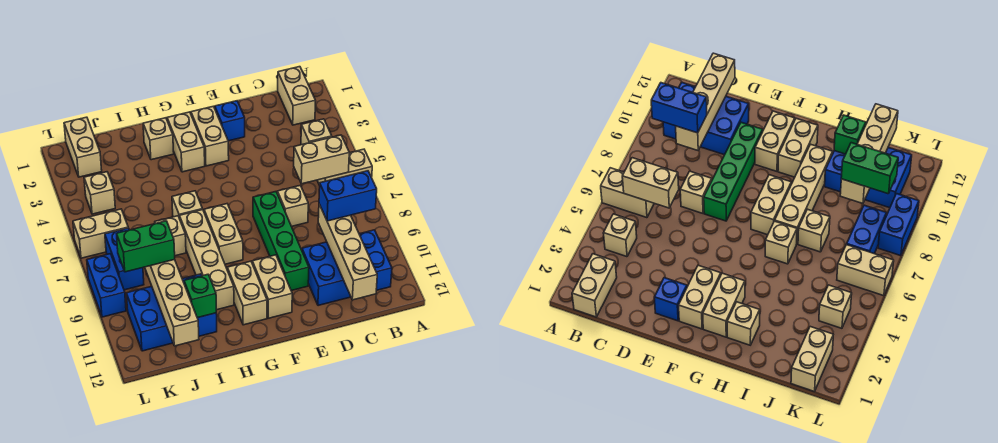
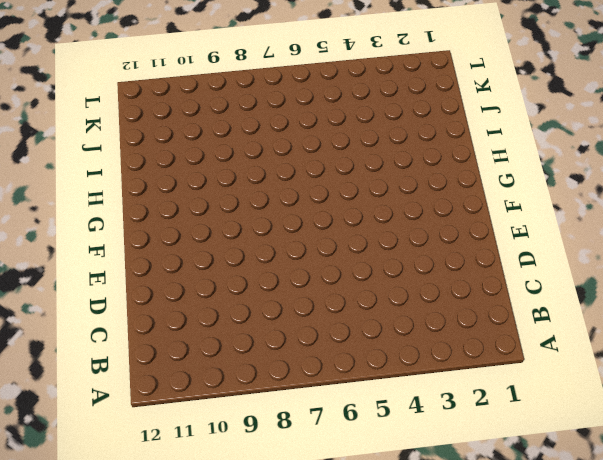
none -> tan 1x2 brick [317,149,372,185]
none -> tan 1x2 brick [278,67,316,125]
none -> tan 1x1 brick [301,119,332,145]

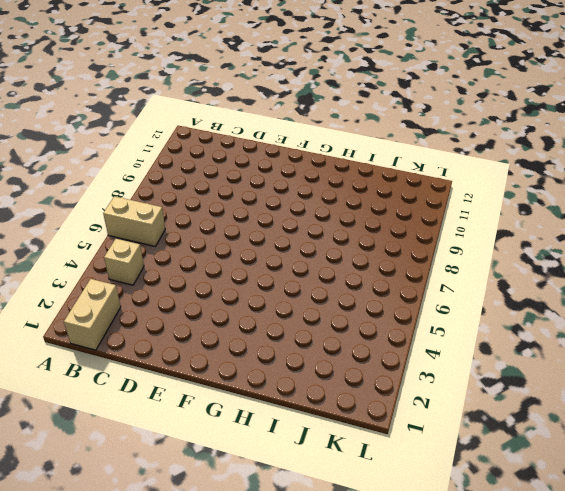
none -> blue 2x3 brick [302,230,392,306]
none -> tan 1x1 brick [277,185,308,226]
none -> blue 1x1 brick [215,101,245,141]

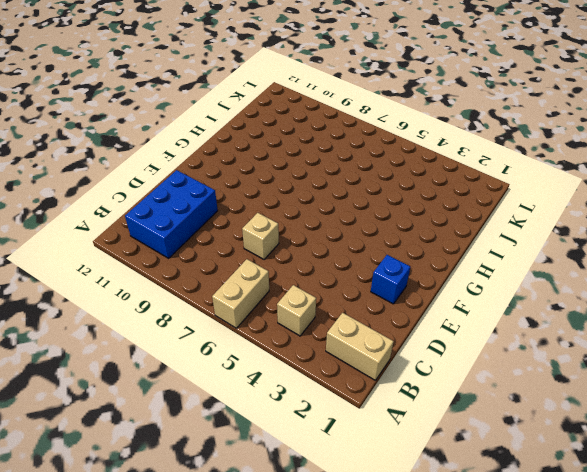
none -> green 1x4 brick [253,192,309,291]
none -> tan 1x2 brick [191,106,229,166]
none -> tan 1x2 brick [252,255,292,318]

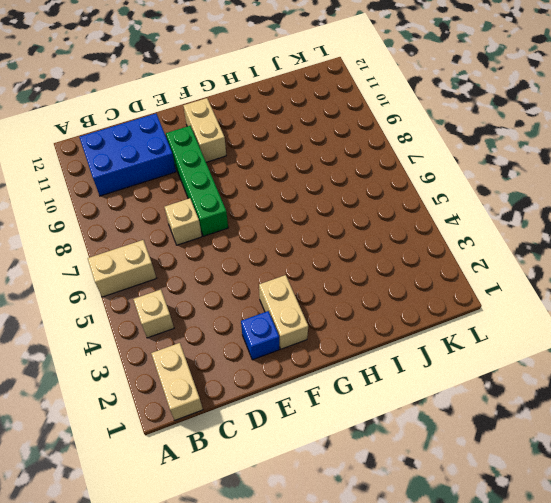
none -> tan 1x2 brick [167,112,205,172]
none -> tan 1x2 brick [204,204,243,264]
none -> tan 1x2 brick [227,261,267,325]

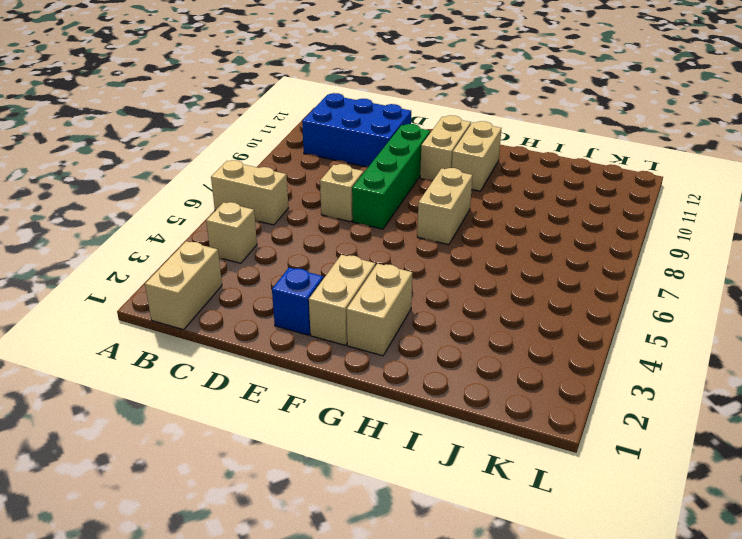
none -> tan 1x1 brick [143,118,174,160]
none -> tan 1x1 brick [172,191,203,219]
none -> tan 1x4 brick [179,210,234,310]

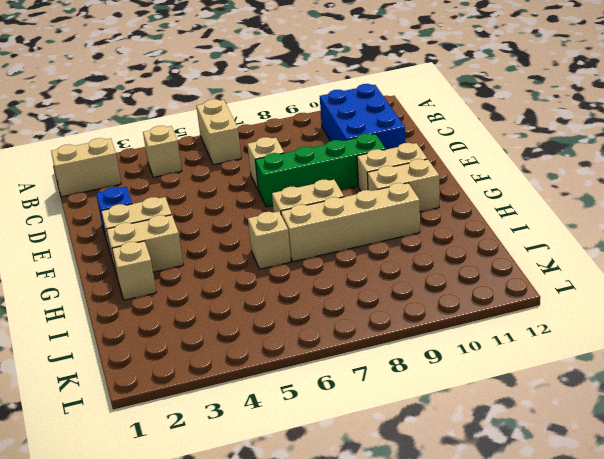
none -> tan 1x1 brick [155,216,186,256]
none -> blue 2x3 brick [126,274,217,351]
none -> tan 1x2 brick [64,117,102,177]

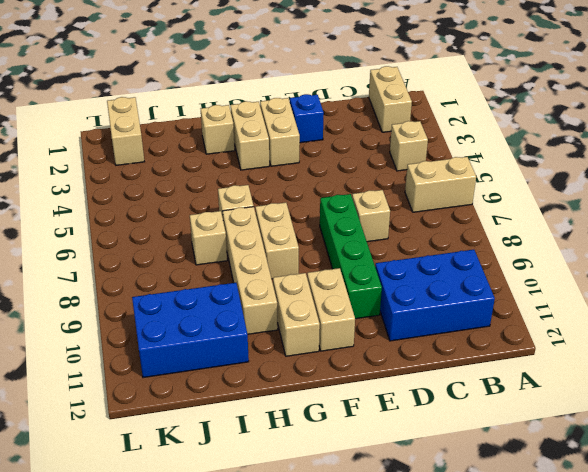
none -> tan 1x1 brick [84,172,115,214]
none -> tan 1x2 brick [73,209,128,258]
none -> blue 1x2 brick [105,228,144,290]

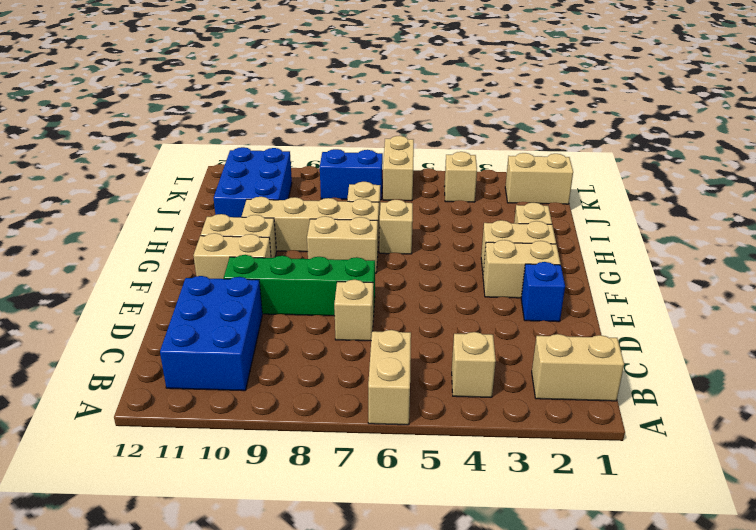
none -> blue 1x2 brick [87,254,126,317]
none -> tan 1x2 brick [294,135,349,184]
none -> tan 1x4 brick [318,204,377,300]

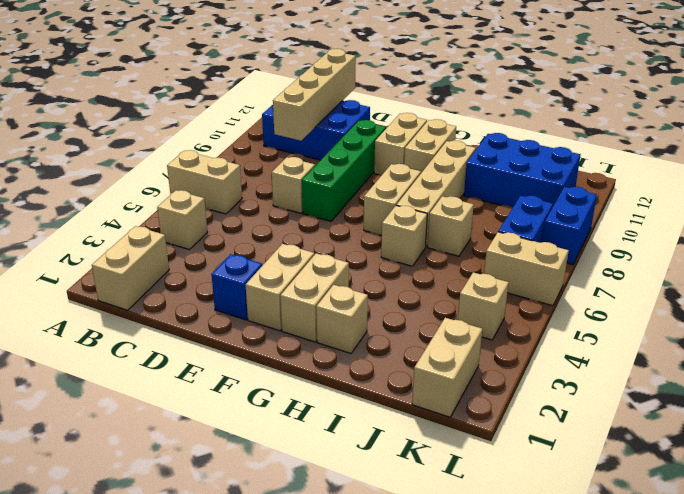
none -> tan 1x2 brick [294,135,349,184]
none -> green 1x1 brick [184,274,216,318]
none -> tan 1x4 brick [145,260,199,346]

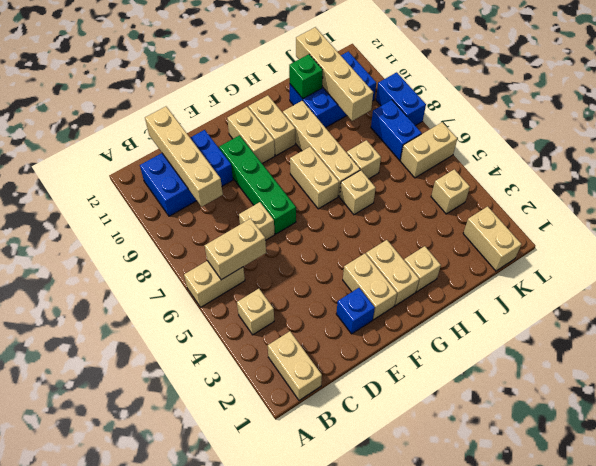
none -> blue 1x2 brick [319,171,377,221]
none -> green 1x2 brick [117,221,175,272]

